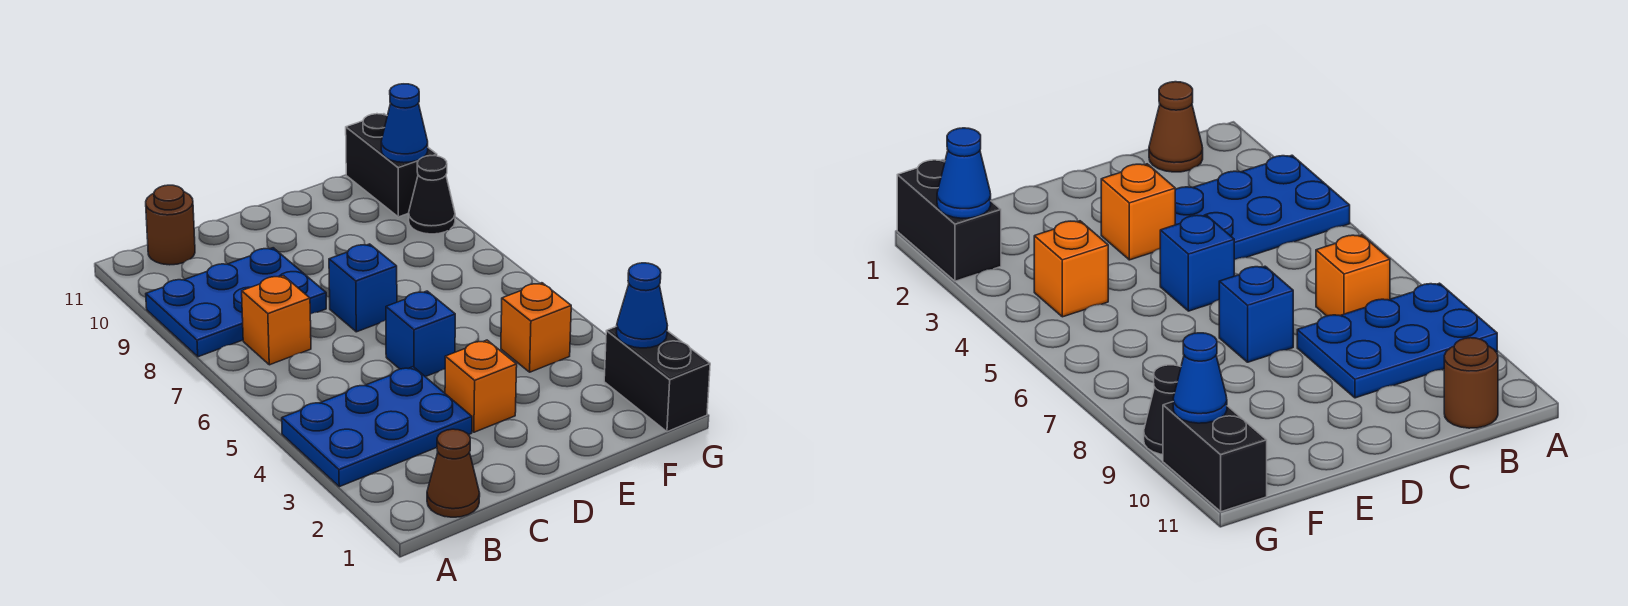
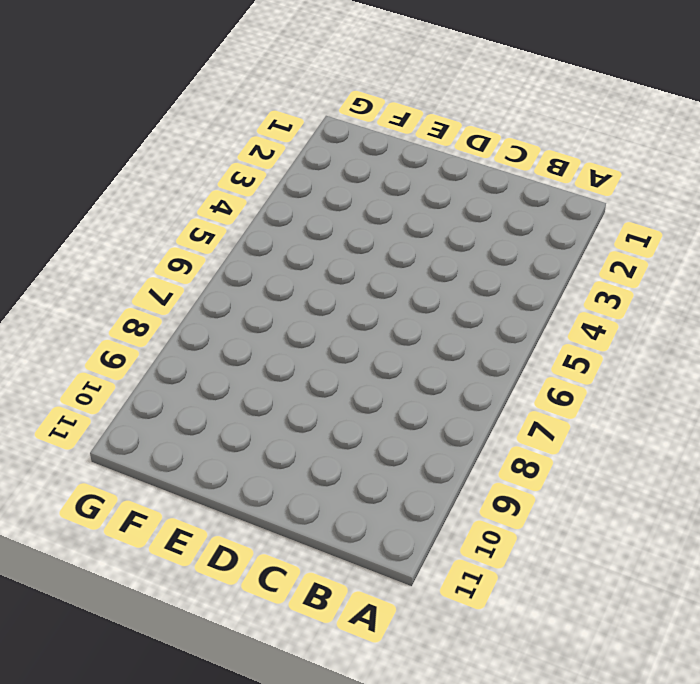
none -> blue 2x3 plate [282,367,472,487]
none -> blue 2x3 plate [146,248,326,357]
none -> brown 1x1 cone [427,429,480,517]

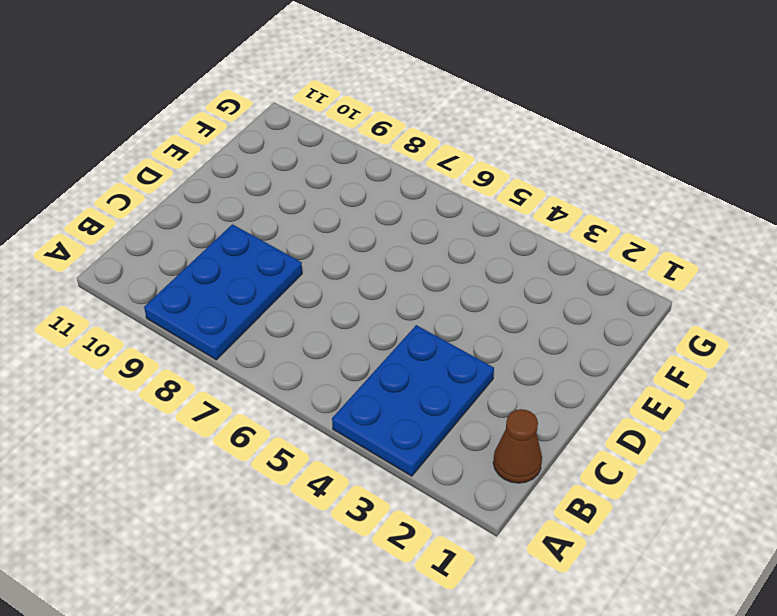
none -> orange 1x1 brick [242,276,311,365]
none -> brown 1x1 round brick [146,185,195,265]
none -> orange 1x1 brick [445,340,517,432]

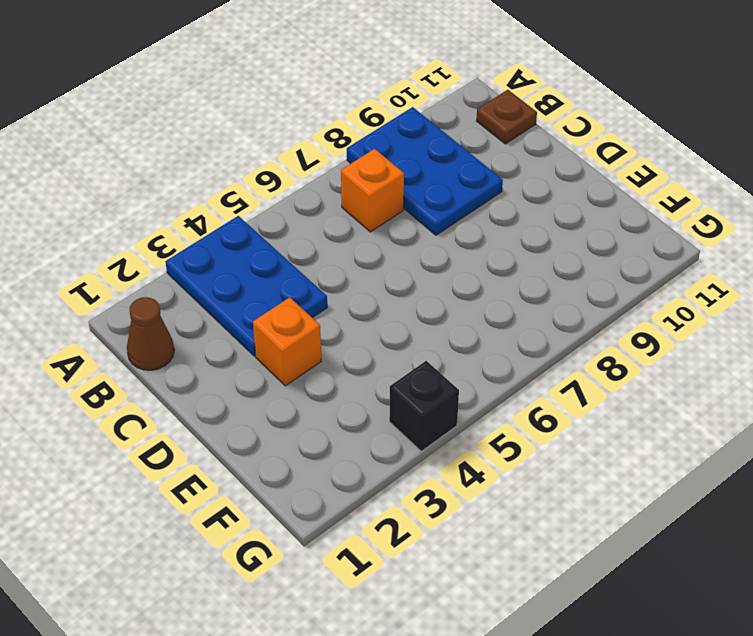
brown 1x1 plate [476,90,537,144] -> brown 1x1 round brick [146,185,195,265]
black 1x1 brick [389,361,459,451] -> none
none -> blue 1x1 brick [386,291,455,377]
none -> blue 1x1 brick [329,244,397,332]
none -> orange 1x1 brick [501,283,571,372]

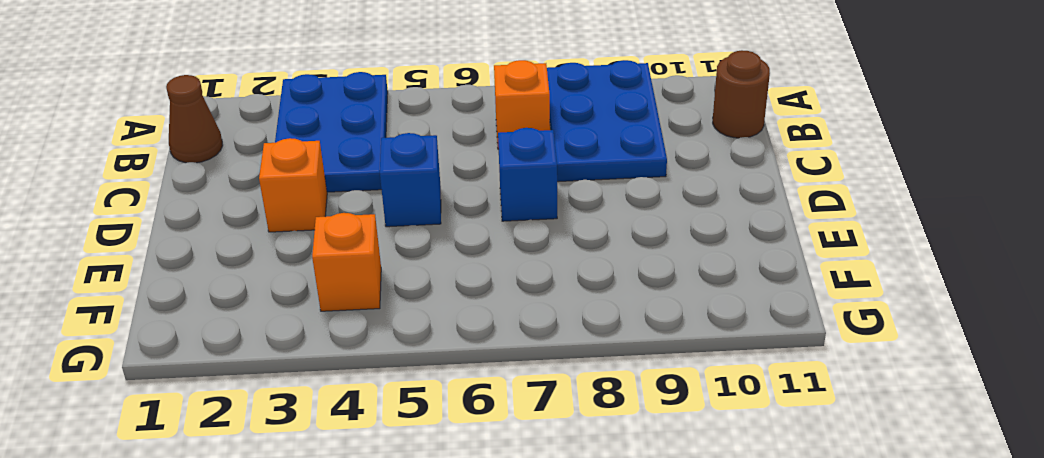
none -> black 1x2 brick [604,326,710,432]
none -> black 1x1 cone [409,156,455,234]
none -> black 1x2 brick [346,114,437,217]

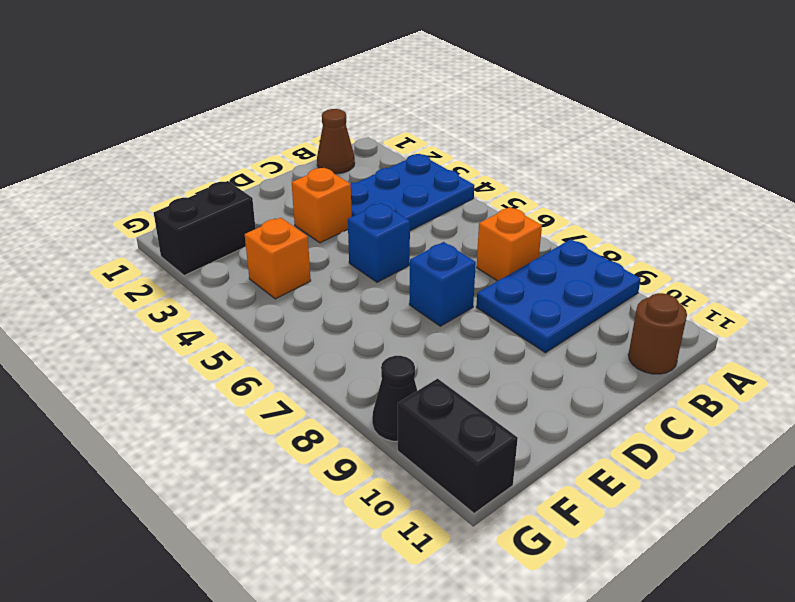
black 1x2 brick [154,181,256,275] -> black 1x2 brick turned to [604,326,710,432]
none -> blue 1x1 cone [617,263,668,348]
none -> blue 1x1 cone [381,84,428,163]

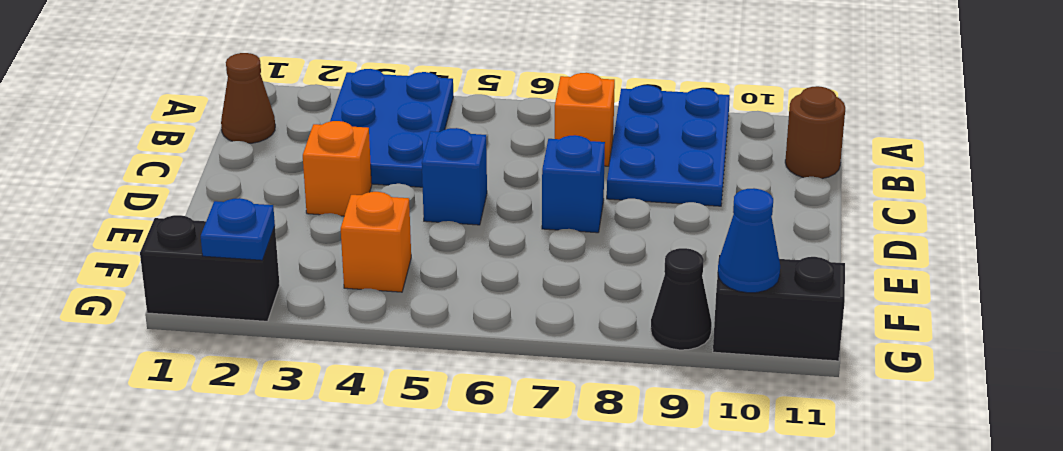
blue 1x1 plate [201,198,275,260] -> blue 1x1 cone [617,263,668,348]

